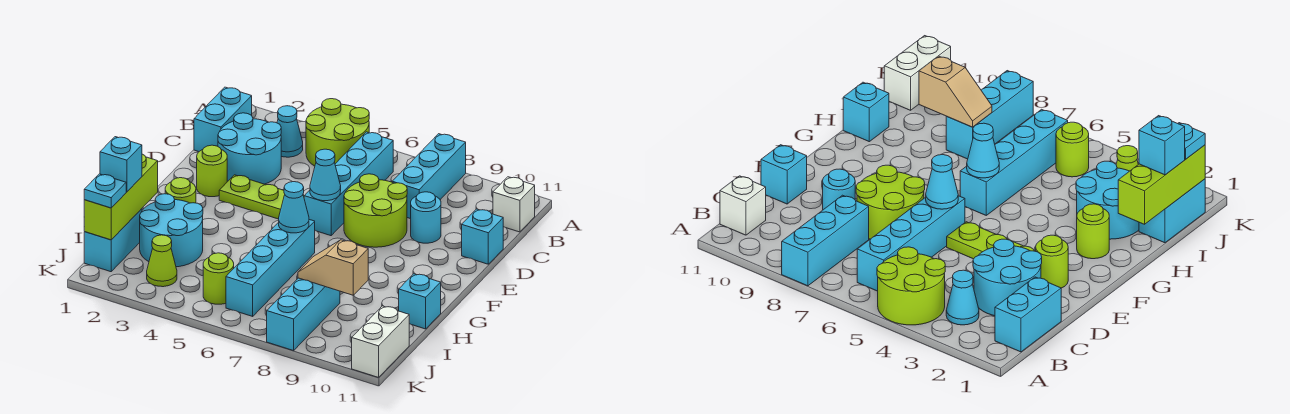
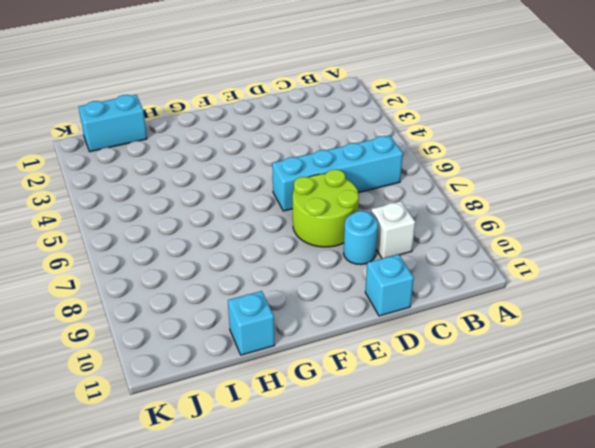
white 1x1 brick [371,201,415,259] -> white 1x1 brick moved to [493,177,535,232]
none -> lime 2x2 round brick [306,99,369,166]
none -> cyan 1x3 brick [392,134,466,219]
none -> cyan 1x2 brick [194,87,252,152]

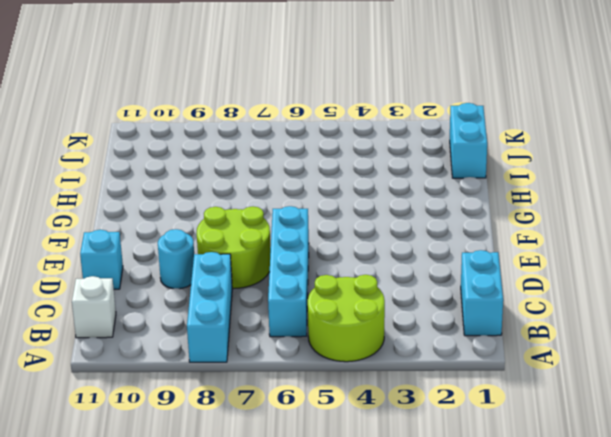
none -> cyan 1x1 cone [277,106,303,157]
none -> cyan 2x2 round brick [218,113,281,184]
none -> lime 1x1 round brick [197,145,227,197]

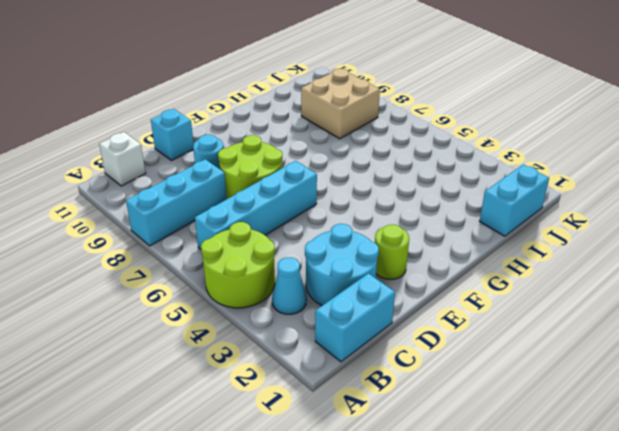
tan 2x2 brick [301,69,380,139] -> cyan 1x3 brick [267,278,340,351]
none -> lime 1x3 plate [219,175,304,219]
none -> lime 1x1 round brick [165,178,196,203]
none -> cyan 1x4 brick [226,220,315,316]

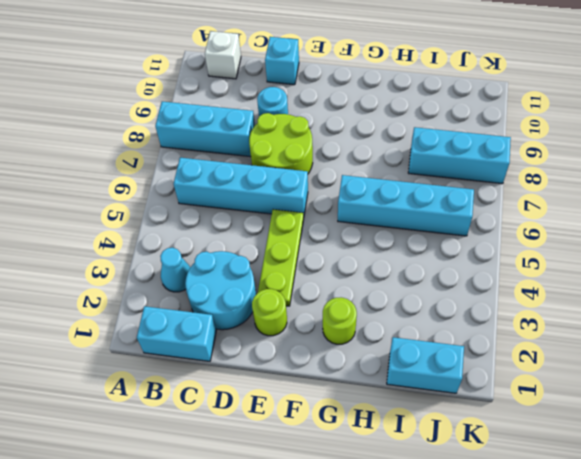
none -> lime 2x2 round brick [306,99,369,166]
none -> cyan 2x2 round brick [140,194,203,267]
none -> cyan 1x1 brick [399,274,441,329]

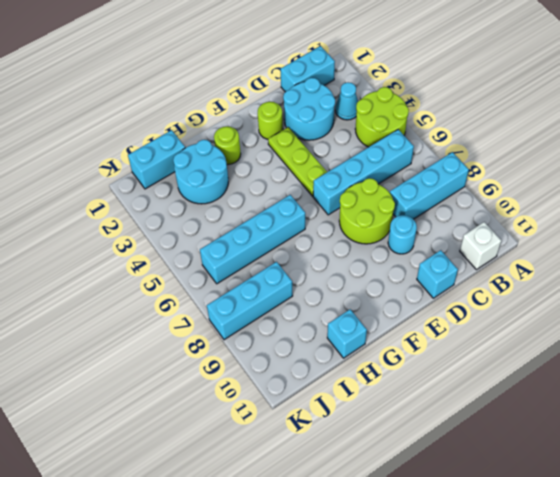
none -> lime 1x1 cone [147,235,177,287]
none -> lime 1x1 round brick [203,253,234,304]
none -> white 1x2 brick [352,306,409,377]

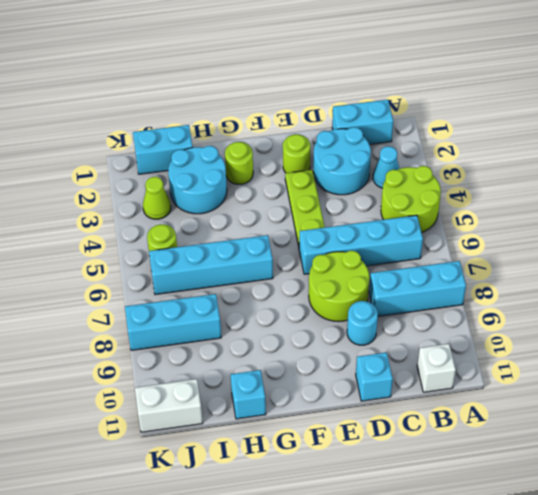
none -> cyan 1x1 cone [310,149,341,201]
none -> cyan 1x1 cone [279,182,309,233]
none -> lime 1x3 brick [84,154,158,240]

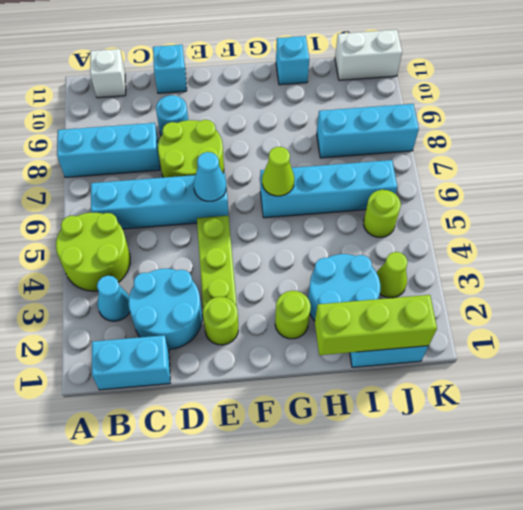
lime 1x1 cone [262,147,294,196] -> cyan 1x1 cone [279,182,309,233]
none -> tan 1x2 slope [298,240,368,295]
none -> cyan 1x1 brick [100,137,142,192]
none -> cyan 1x1 plate [84,174,126,208]

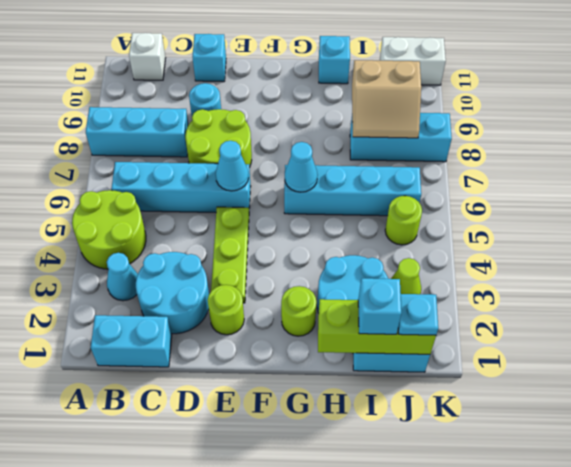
tan 2x2 slope [352,60,421,138] -> tan 1x2 slope [298,240,368,295]

